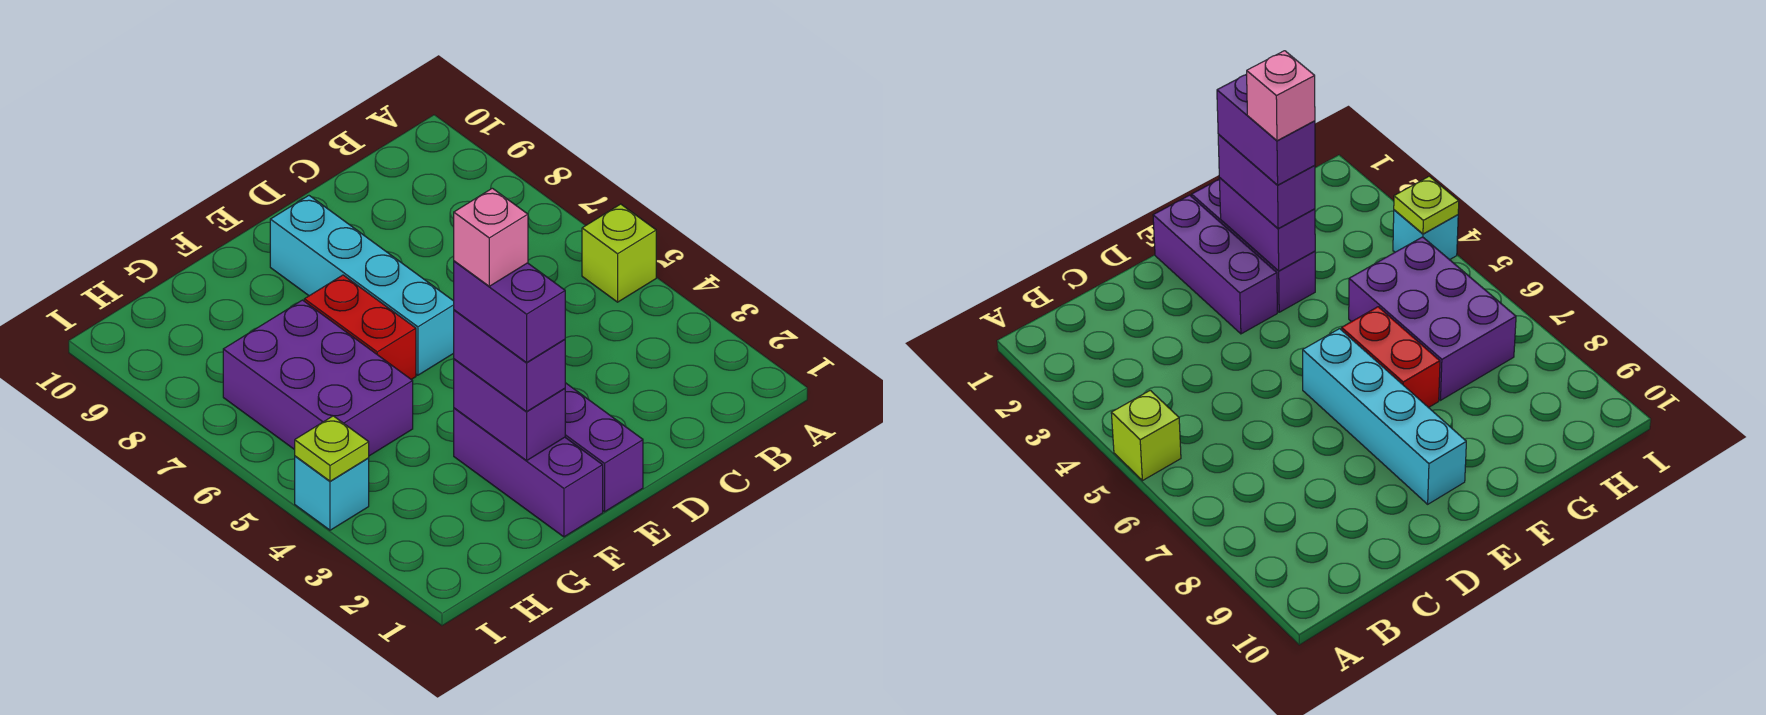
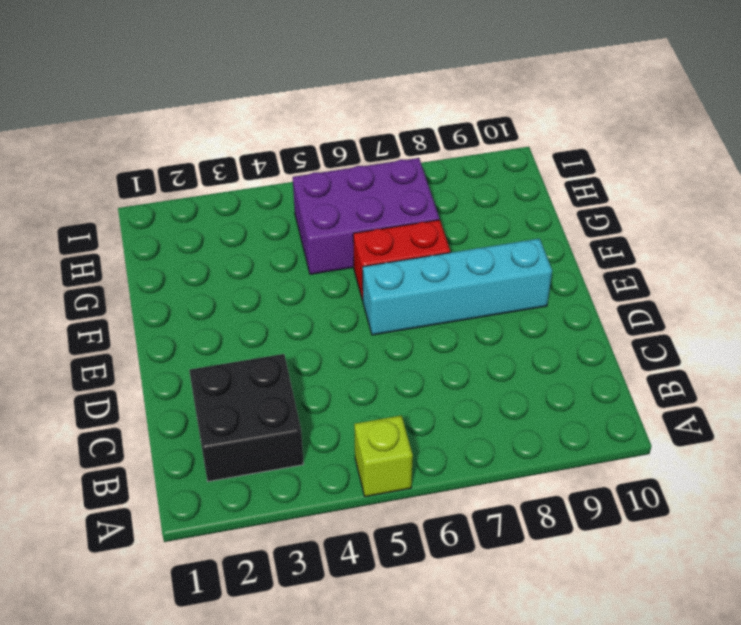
black 2x2 brick [189,354,303,481] -> none
none -> purple 1x3 brick [565,383,643,512]
none -> purple 1x3 brick [454,408,603,537]
none -> cyan 1x1 brick [295,456,369,530]

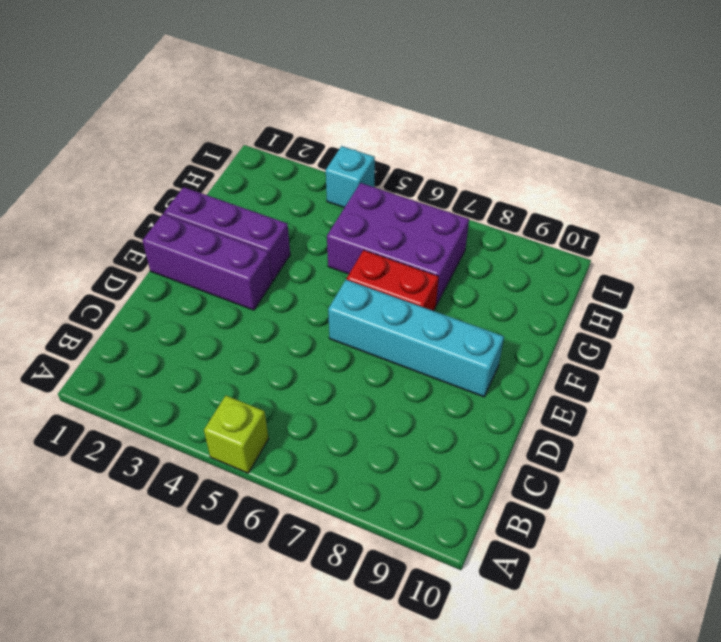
none -> purple 1x2 brick [454,359,565,461]
none -> lime 1x1 plate [295,416,369,481]
none -> purple 1x2 brick [454,310,565,412]

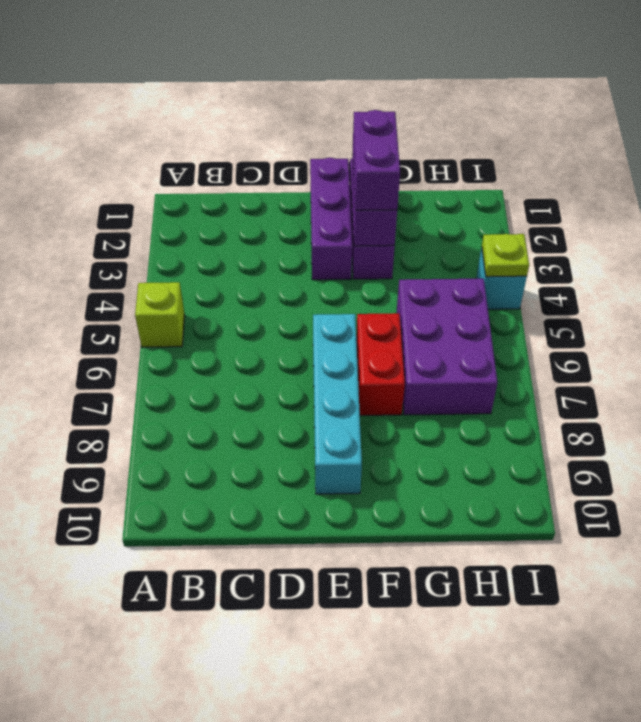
none -> purple 1x2 brick [454,261,565,363]
none -> pink 1x1 brick [454,188,528,286]

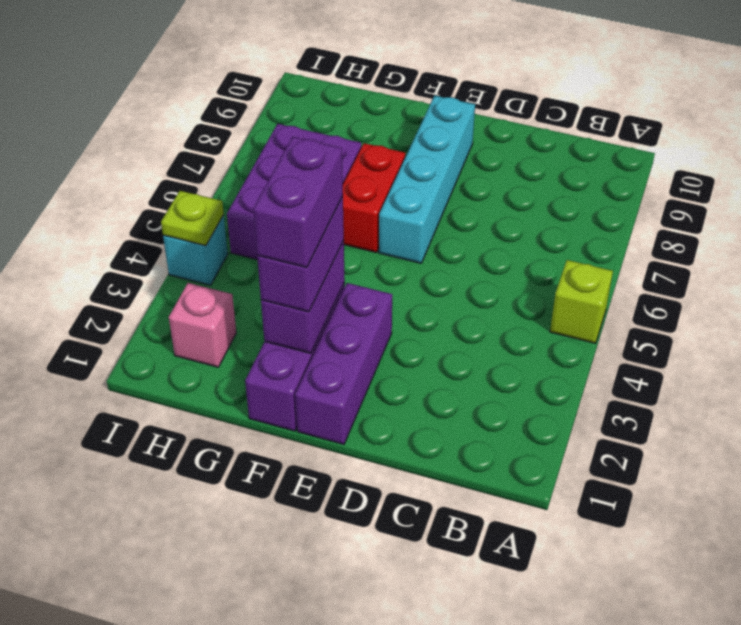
pink 1x1 brick [169,283,236,367] -> pink 1x1 brick moved to [454,188,528,286]

